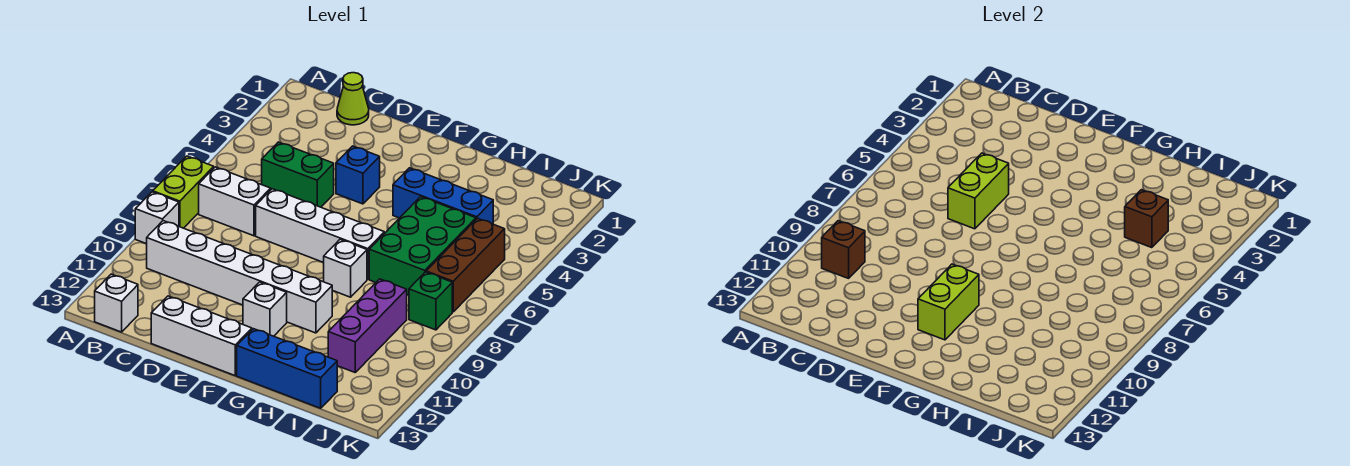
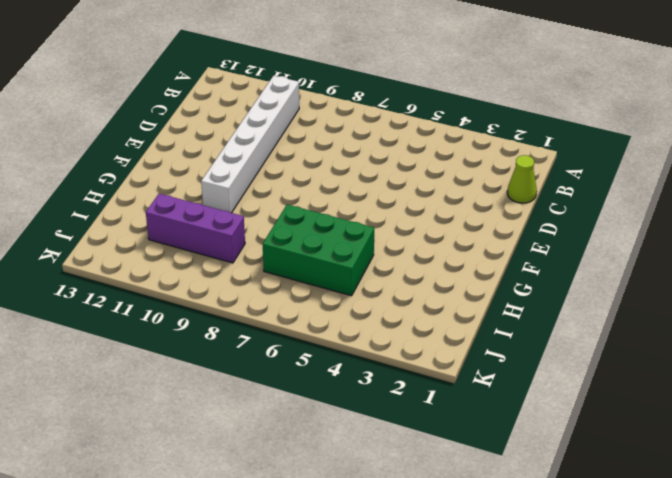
none -> lime 1x2 brick [153,156,214,228]
none -> white 1x1 brick [135,192,179,244]
none -> white 1x2 brick [199,167,271,236]

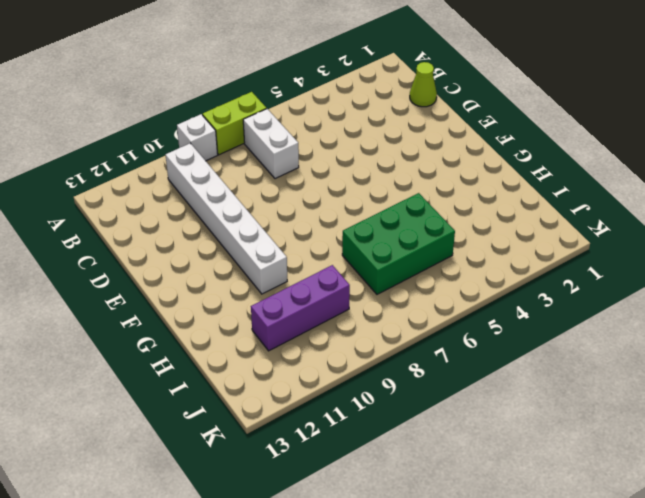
none -> white 1x1 brick [95,274,138,332]
none -> green 1x2 brick [262,142,334,207]
none -> white 1x4 brick [256,189,384,279]

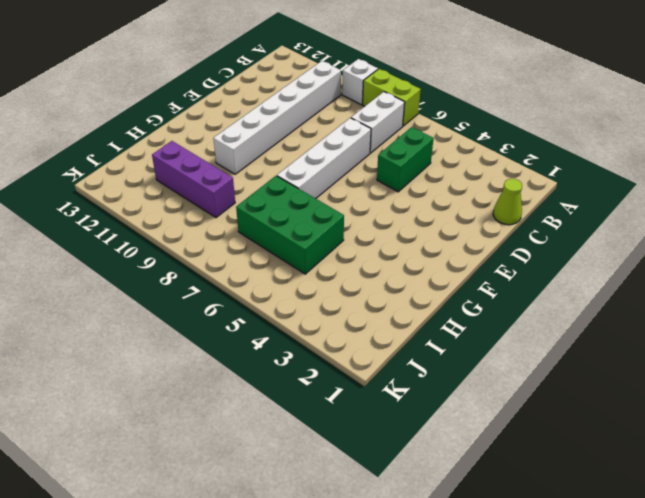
none -> white 1x1 brick [95,274,138,332]
none -> white 1x3 brick [151,296,252,375]
none -> blue 1x1 brick [336,146,380,204]

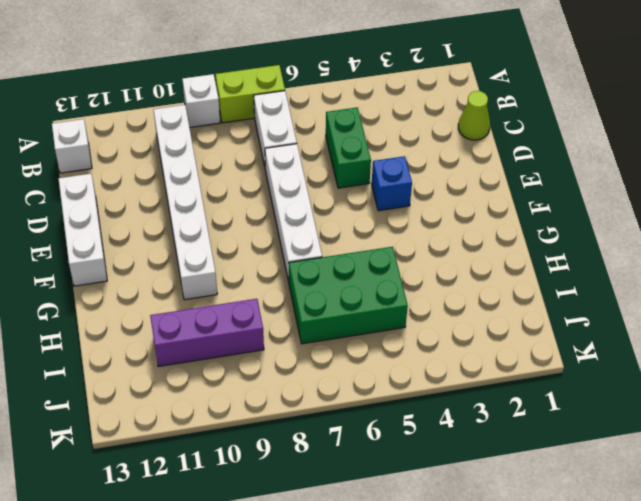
none -> white 1x1 brick [243,282,287,336]
none -> blue 1x3 brick [393,168,493,224]
none -> white 1x1 brick [324,239,367,297]

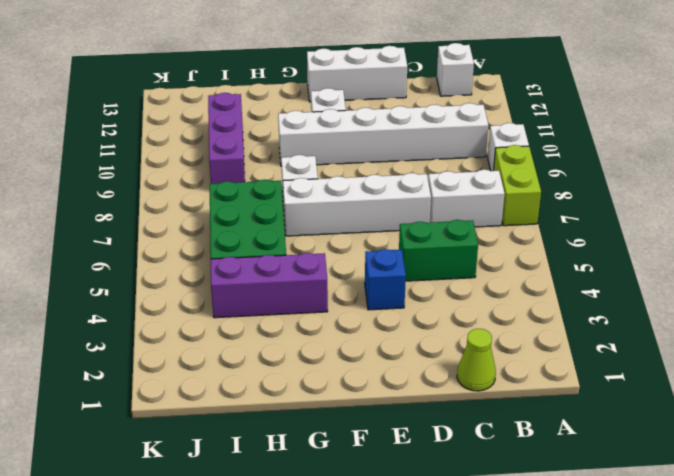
purple 1x3 brick [211,253,328,318] -> blue 1x3 brick [393,168,493,224]
none -> blue 1x3 brick [237,329,337,408]
none -> brown 1x3 brick [426,218,505,312]
none -> green 1x1 brick [409,272,452,330]

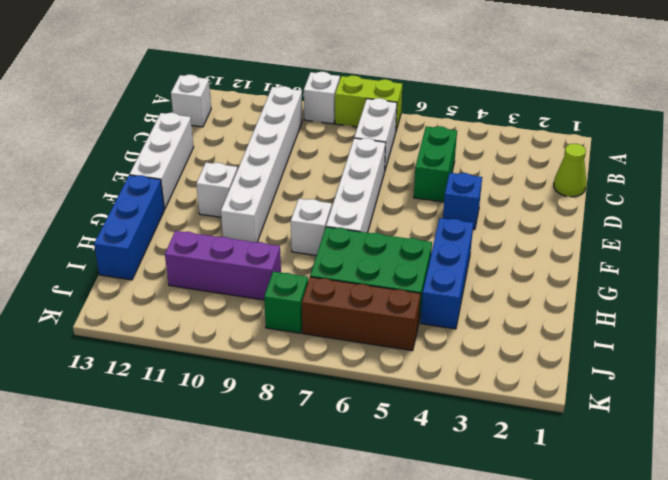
none -> brown 1x1 brick [822,221,865,278]
none -> lime 1x2 brick [948,153,1009,229]
none -> lime 1x2 brick [918,264,979,340]

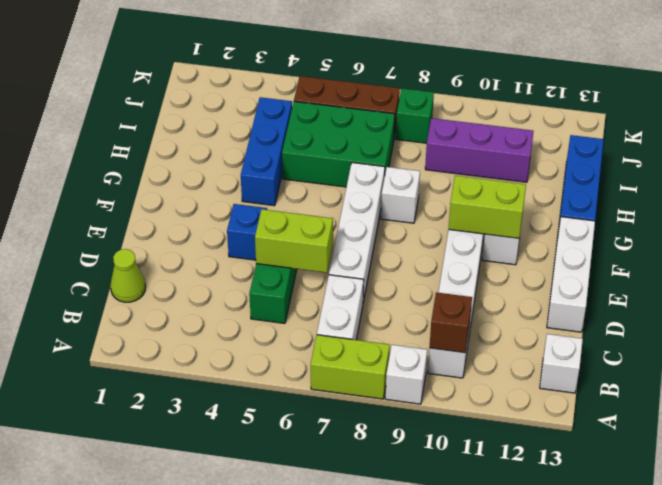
none -> brown 1x1 brick [1125,190,1168,248]

